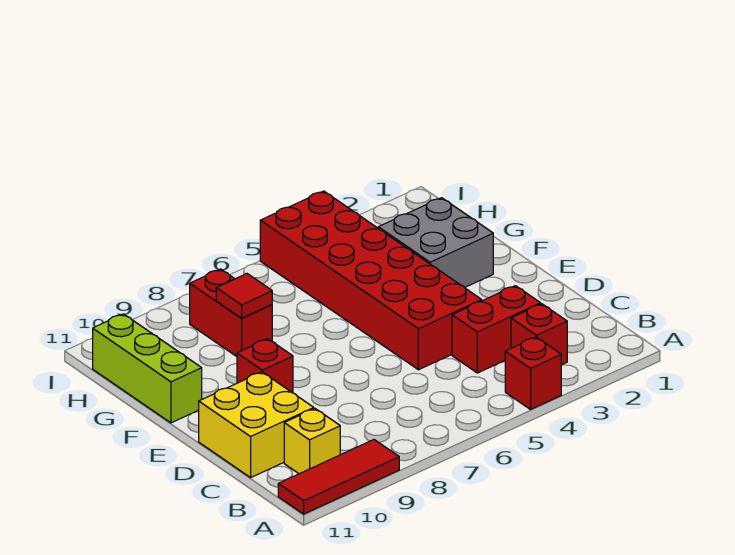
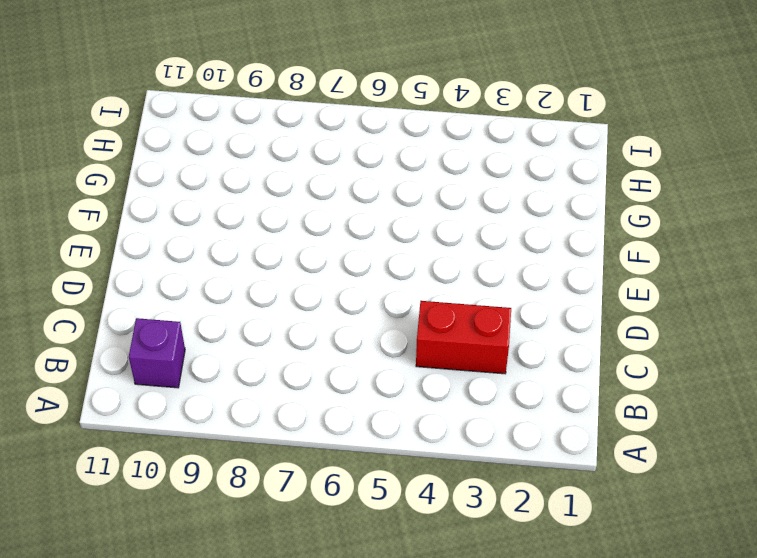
purple 1x1 brick [129,318,185,388] -> yellow 1x1 brick [284,409,340,474]
none -> red 1x1 brick [505,337,561,409]
none -> red 1x3 tile [278,440,399,514]
none -> red 1x1 brick [511,304,567,365]

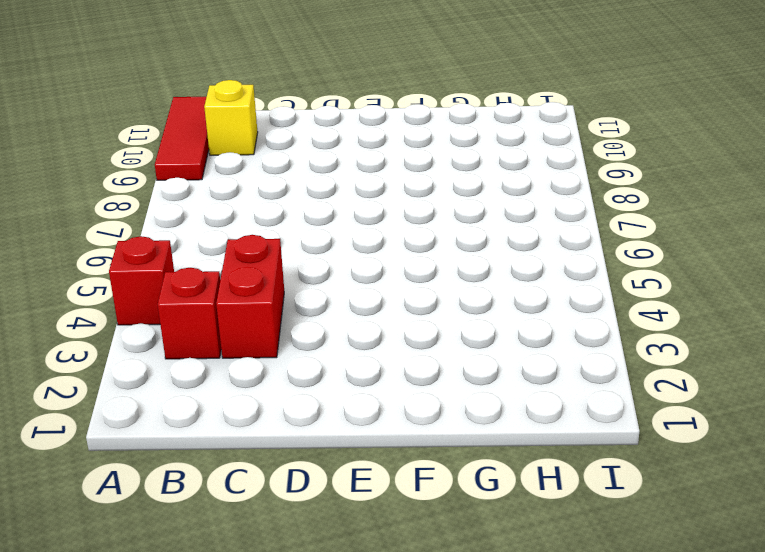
none -> yellow 2x2 brick [199,372,314,478]
none -> red 2x6 brick [260,191,482,370]
none -> red 1x1 brick [237,339,293,393]

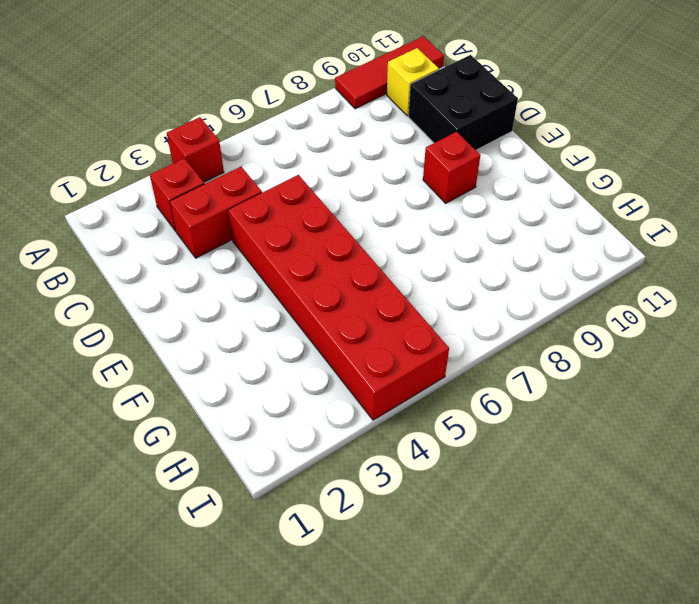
black 2x2 brick [408,55,518,150] -> yellow 2x2 brick [199,372,314,478]
none -> grey 2x2 brick [378,198,493,288]
none -> lime 1x3 brick [93,314,202,423]
none -> red 1x2 brick [189,269,272,356]

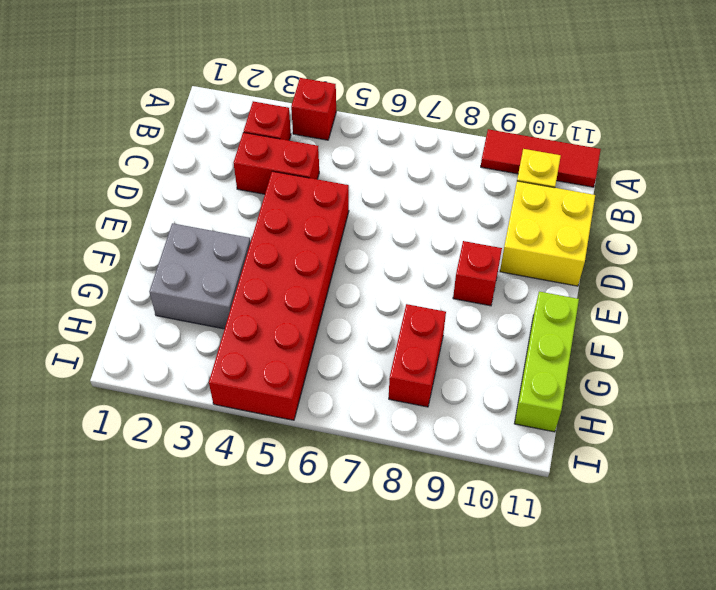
none -> red 1x1 tile [216,274,272,318]

